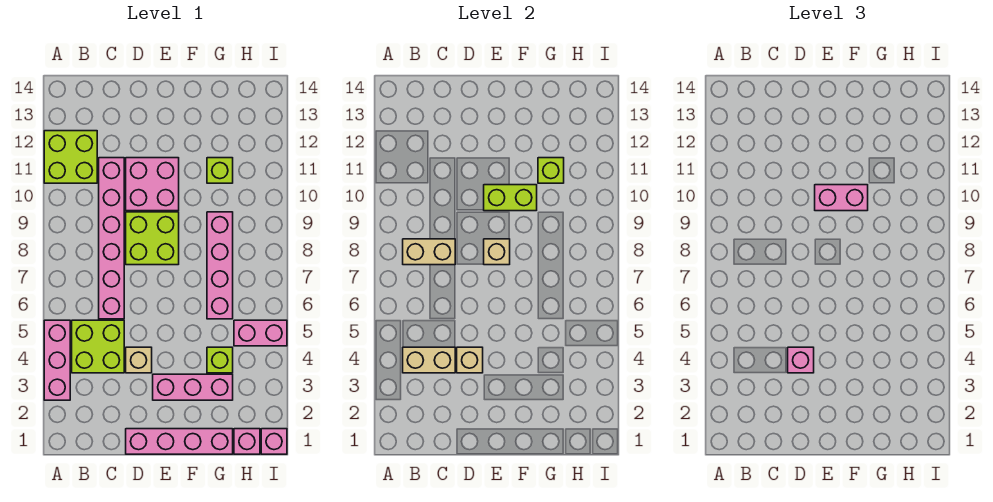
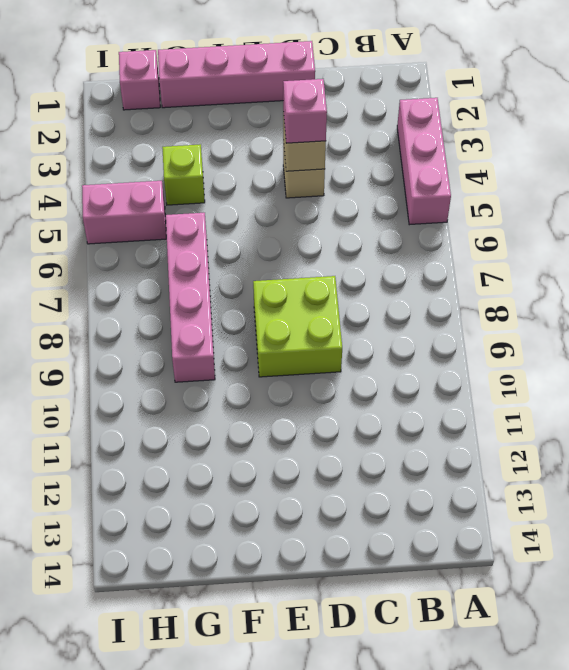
none -> lime 2x2 brick [44,131,97,183]
none -> lime 2x2 brick [72,320,124,373]
none -> pink 1x6 brick [99,158,124,319]

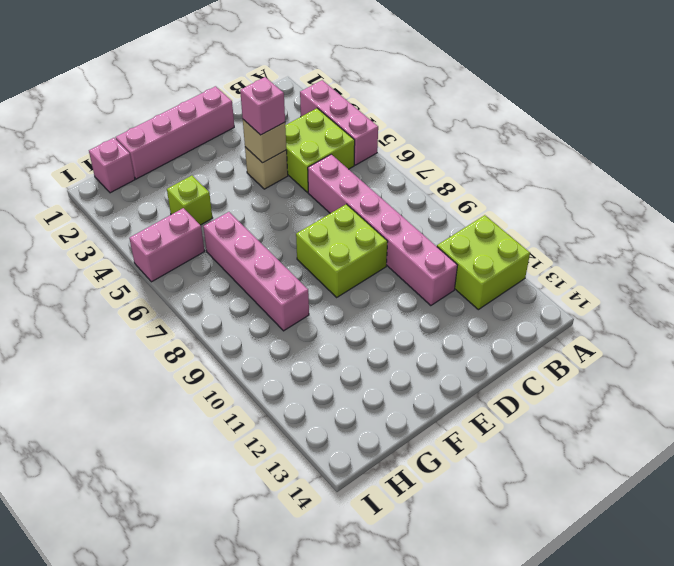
none -> pink 2x2 brick [126,158,179,211]
none -> pink 1x3 brick [153,374,233,400]
none -> lime 1x1 brick [207,158,233,183]

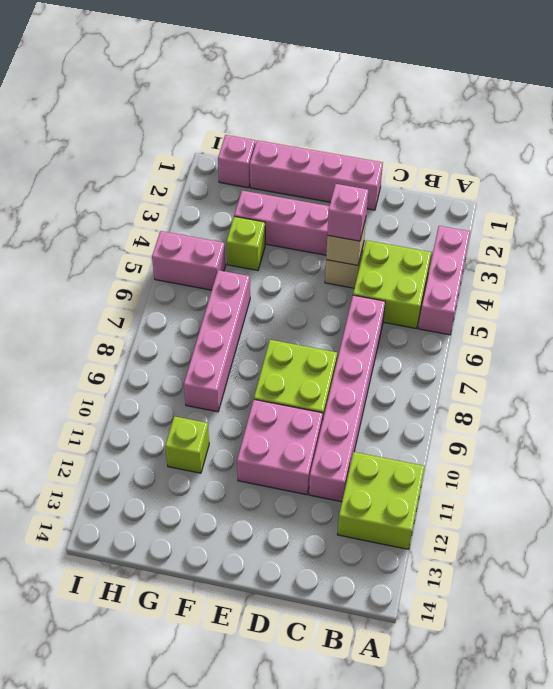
none -> pink 1x1 brick [261,429,287,454]
none -> tan 1x2 brick [403,347,455,373]
none -> tan 1x2 brick [403,239,455,265]

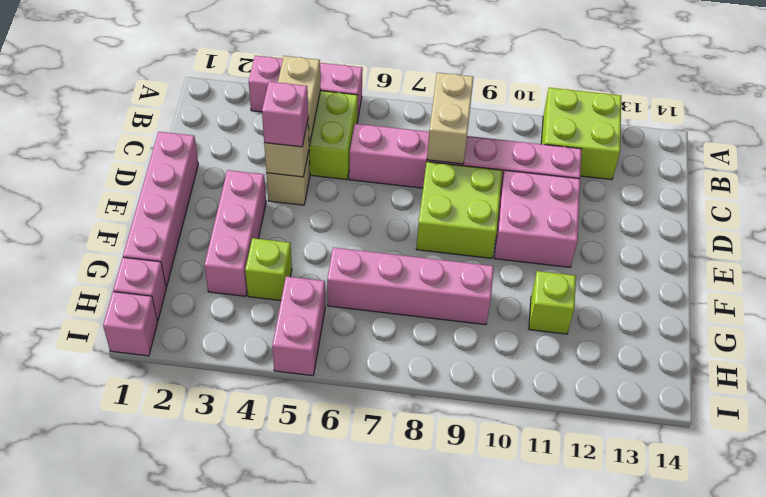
none -> tan 1x1 brick [484,239,510,265]
none -> lime 1x2 brick [484,185,537,211]
none -> lime 1x1 brick [538,158,564,183]

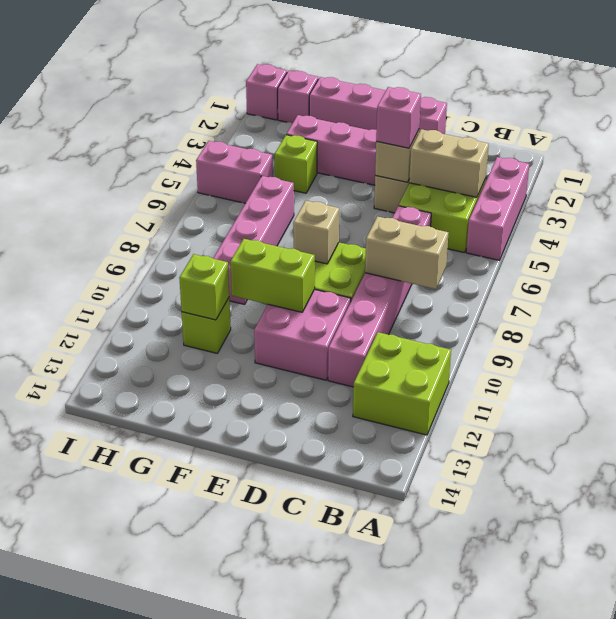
none -> pink 1x2 brick [815,185,868,211]

